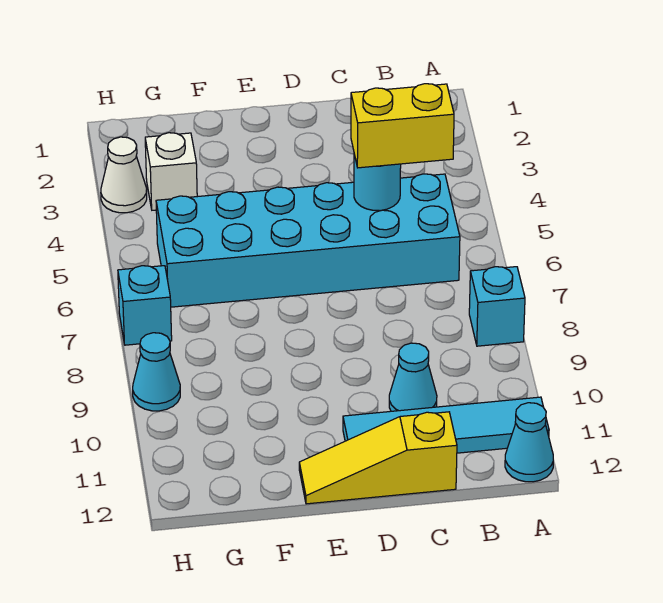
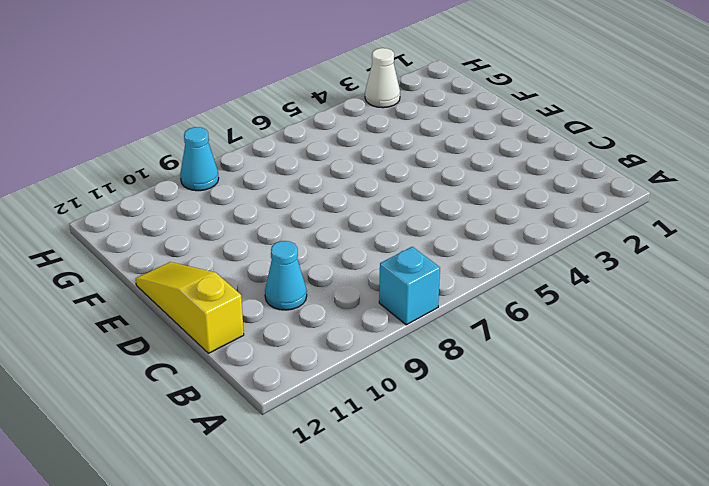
none -> cyan 1x4 tile [343,397,549,453]
none -> cyan 1x1 cone [505,403,553,482]
none -> cyan 2x6 brick [156,174,460,307]

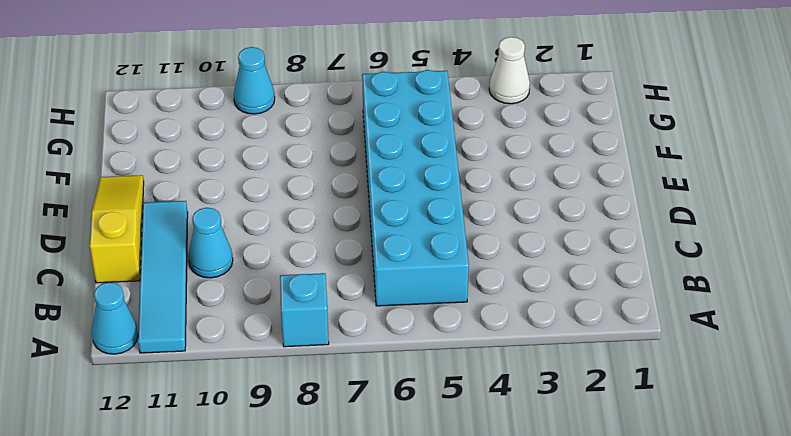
none -> white 1x1 brick [145,133,197,210]
none -> cyan 1x1 brick [118,266,172,345]
none -> cyan 1x1 round brick [354,154,401,211]

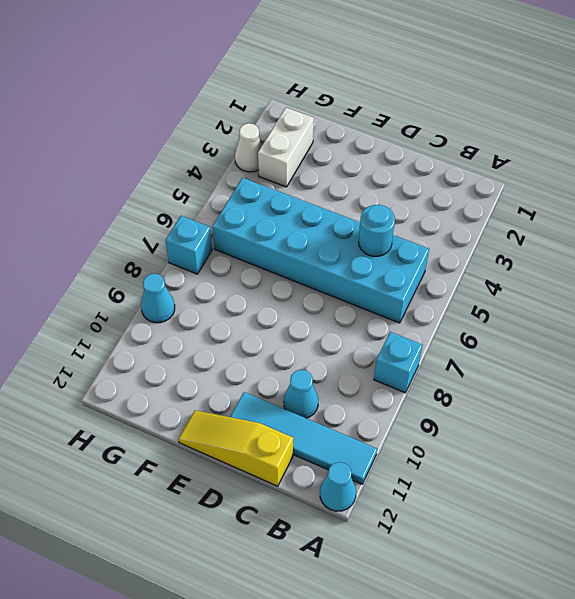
white 1x2 brick [258,108,314,187] -> white 1x1 brick [145,133,197,210]
none -> yellow 1x2 brick [351,84,454,168]

